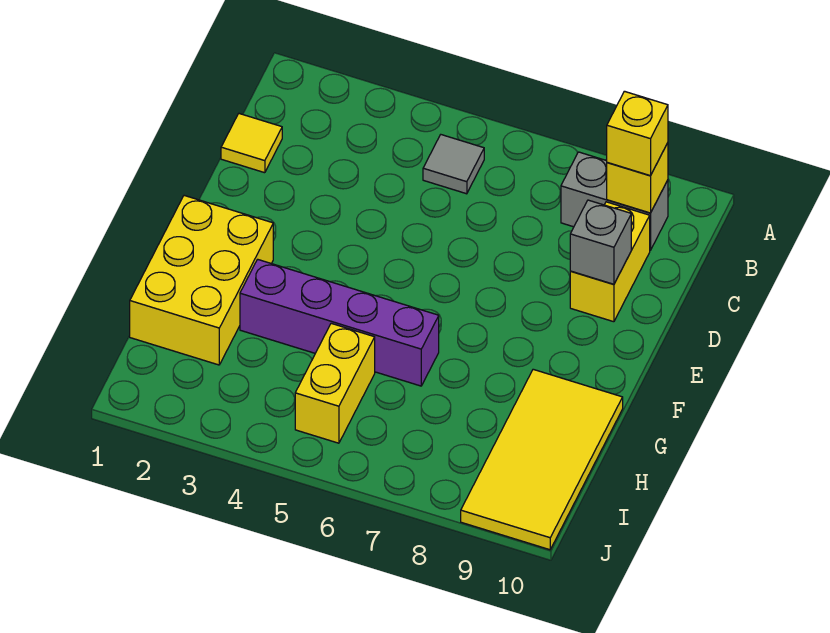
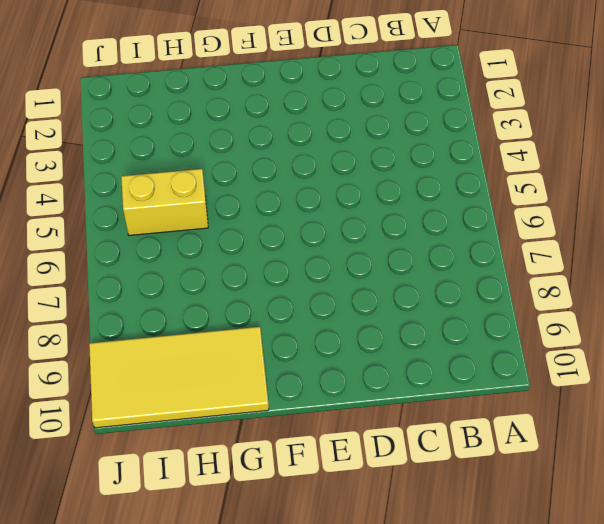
none -> grey 1x1 tile [423,135,484,194]
none -> grey 1x2 brick [561,152,668,250]

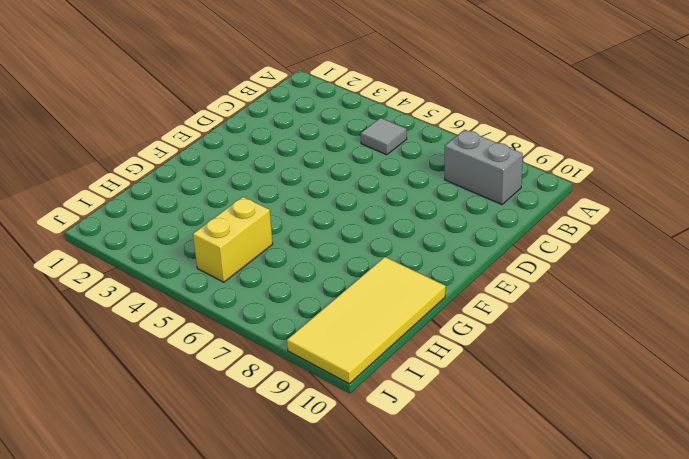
none -> yellow 1x1 tile [221,114,282,173]
none -> yellow 1x2 brick [570,202,650,322]

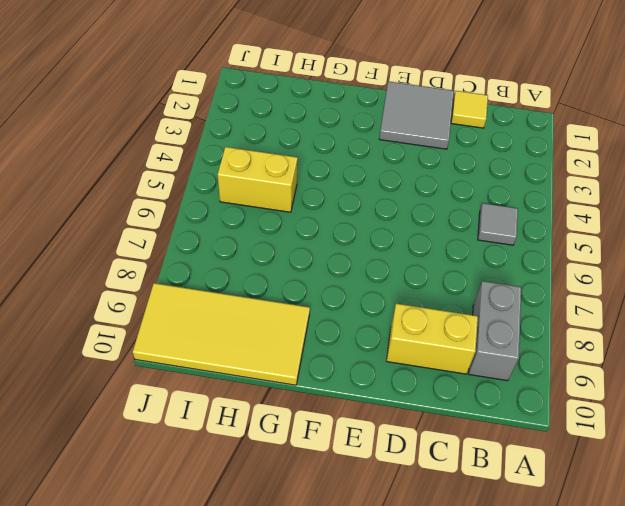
grey 2x2 tile [379,82,454,149] -> none
none -> yellow 2x3 brick [130,196,273,365]
none -> purple 1x4 brick [240,259,439,386]

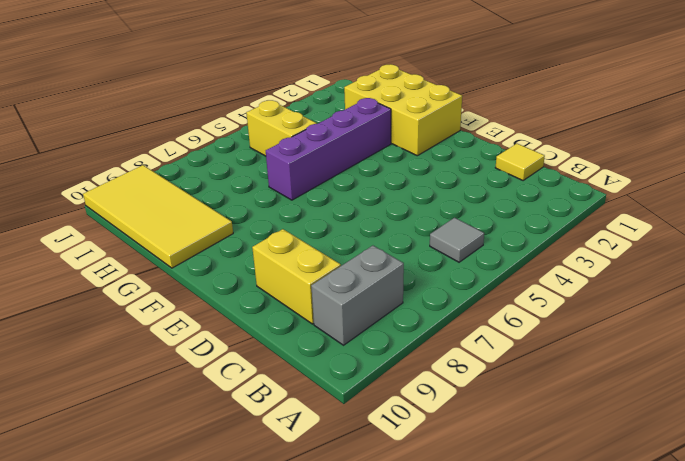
none -> yellow 1x1 brick [607,143,668,213]
none -> grey 1x1 brick [570,200,631,284]

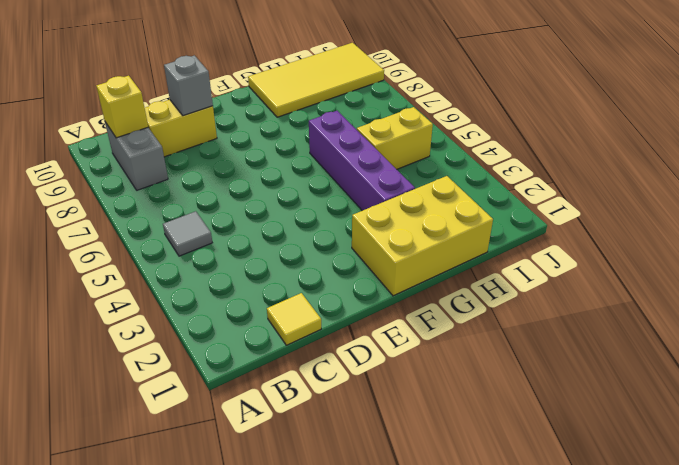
none -> yellow 1x1 brick [607,91,668,176]

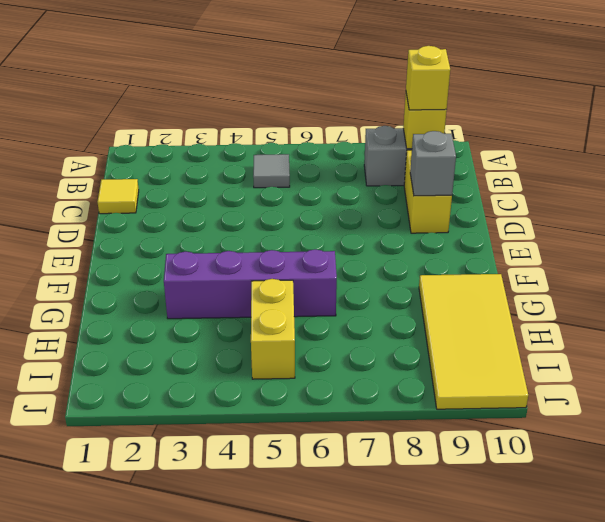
none -> yellow 2x3 brick [130,196,273,365]

